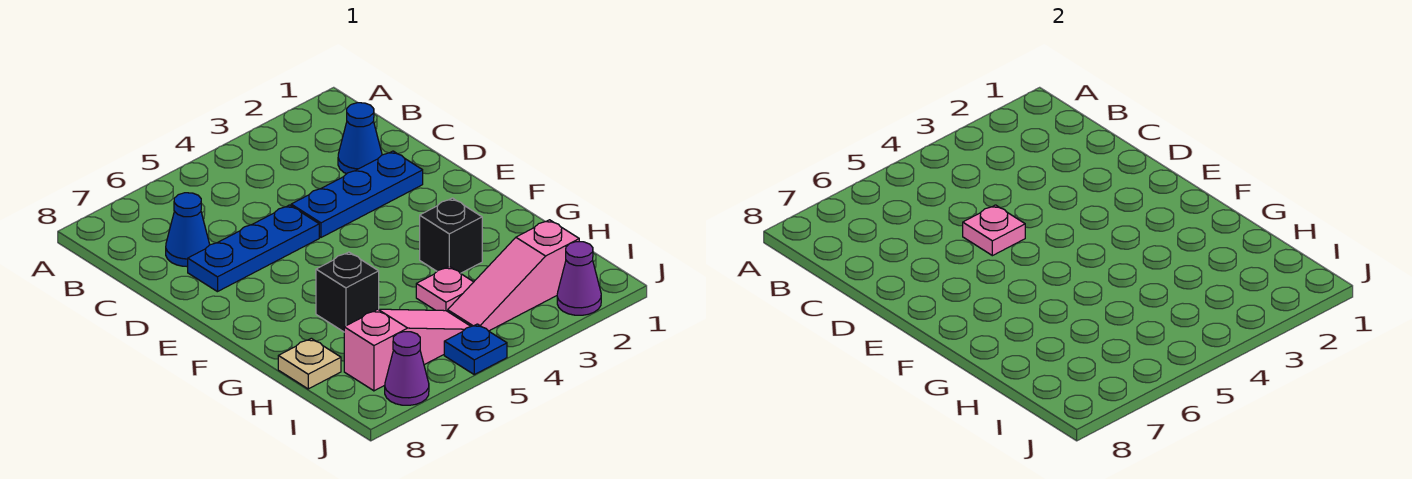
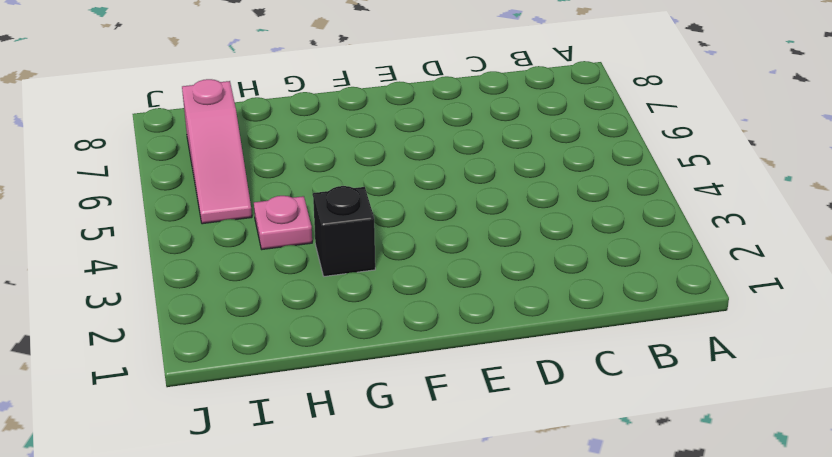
none -> blue 1x1 cone [338,103,382,174]
none -> blue 1x1 cone [166,193,210,267]
none -> blue 1x3 plate [291,151,423,237]

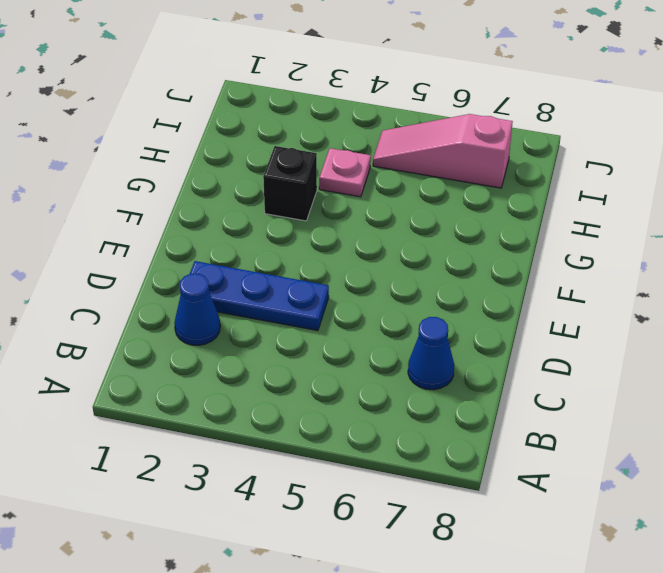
none -> blue 1x3 plate [188,205,319,292]
none -> black 1x1 brick [316,252,379,332]
none -> tan 1x1 plate [278,338,341,389]

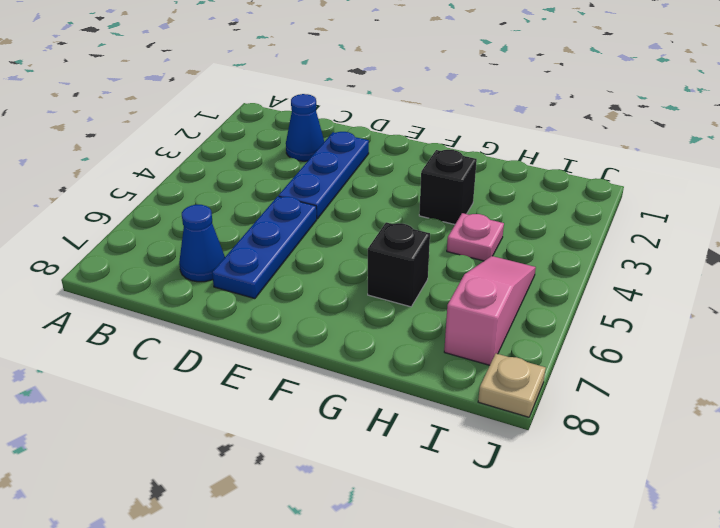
tan 1x1 plate [478,354,546,417] -> tan 1x1 plate moved to [278,338,341,389]
none -> pink 1x3 slope [448,220,579,331]
none -> purple 1x1 cone [557,242,601,315]
none -> blue 1x1 plate [444,324,507,375]

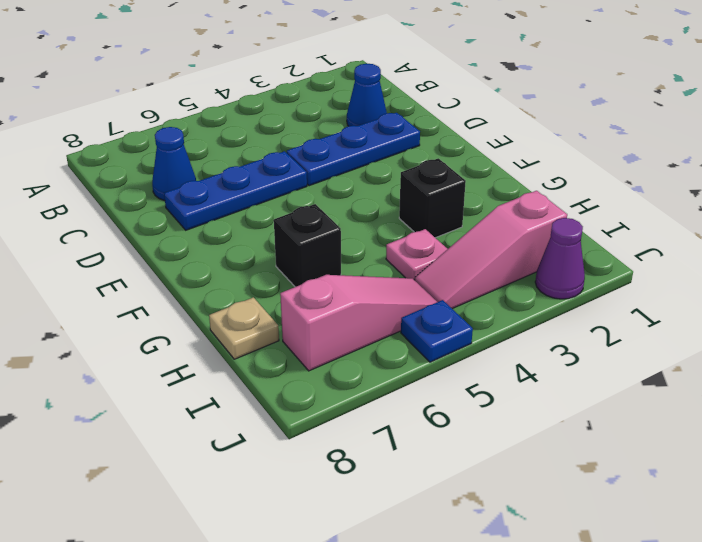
none -> purple 1x1 cone [385,332,429,405]
none -> pink 1x1 plate [963,205,1025,256]

